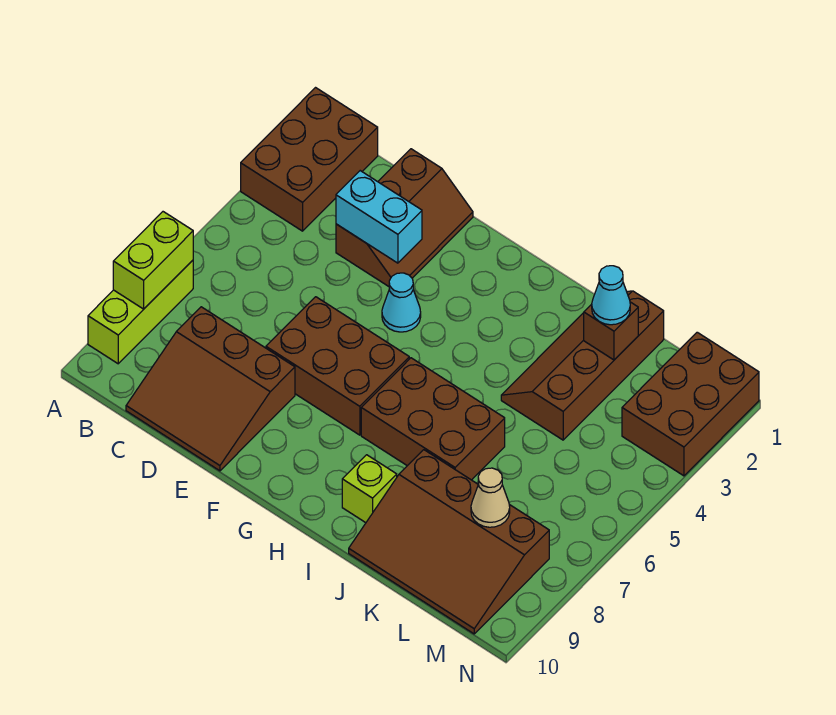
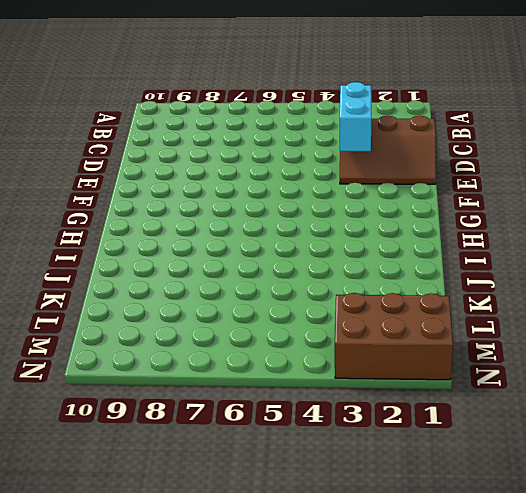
none -> brown 2x3 brick [241,88,378,231]
none -> lime 1x3 brick [88,260,193,364]
none -> brown 3x3 slope [126,307,295,471]

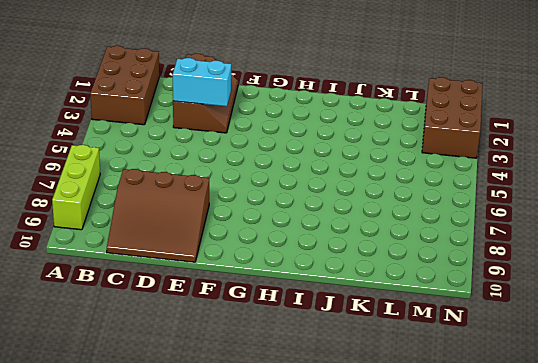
none -> brown 2x3 brick [266,297,409,435]
none -> cyan 1x1 cone [382,273,421,332]
none -> brown 2x3 brick [361,358,505,480]

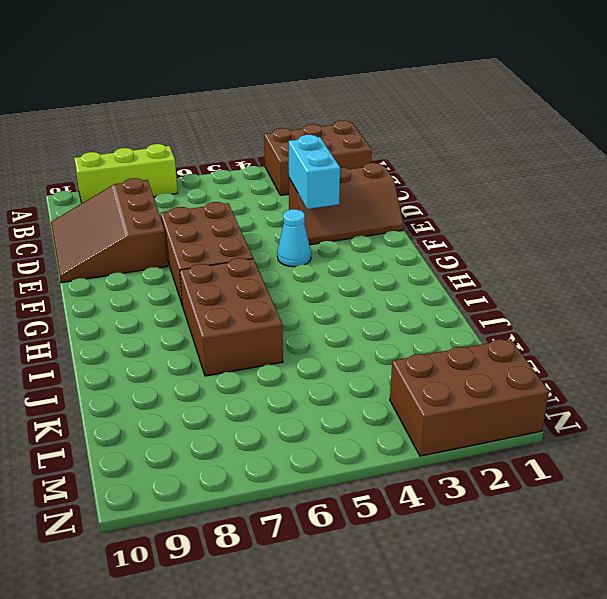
none -> lime 1x1 brick [342,455,397,523]
none -> brown 2x4 slope [501,291,664,440]
none -> brown 3x4 slope [349,450,549,634]

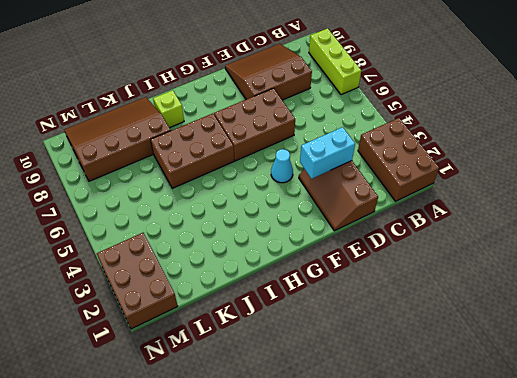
none -> brown 2x4 slope [501,291,664,440]
none -> lime 1x2 brick [113,212,193,309]
none -> brown 1x1 brick [584,302,638,360]

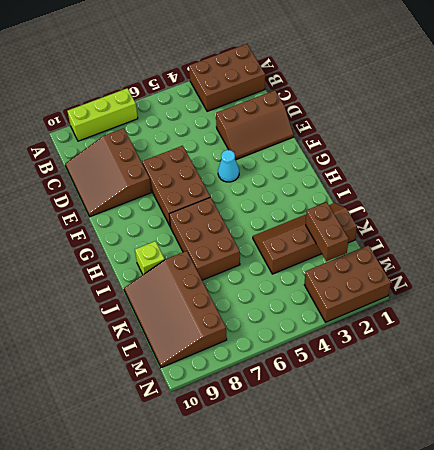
brown 1x2 brick [306,202,349,261] -> brown 1x1 brick [584,302,638,360]
none -> lime 1x2 brick [113,212,193,309]
none -> cyan 1x2 brick [336,171,422,263]
none -> tan 1x1 cone [471,468,510,527]

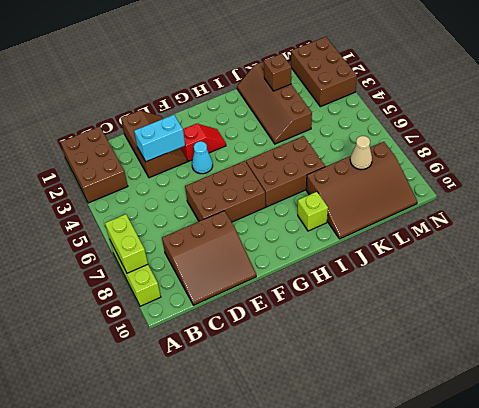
red 1x2 slope [181,124,226,161] -> none
none -> cyan 1x1 cone [592,266,630,325]

